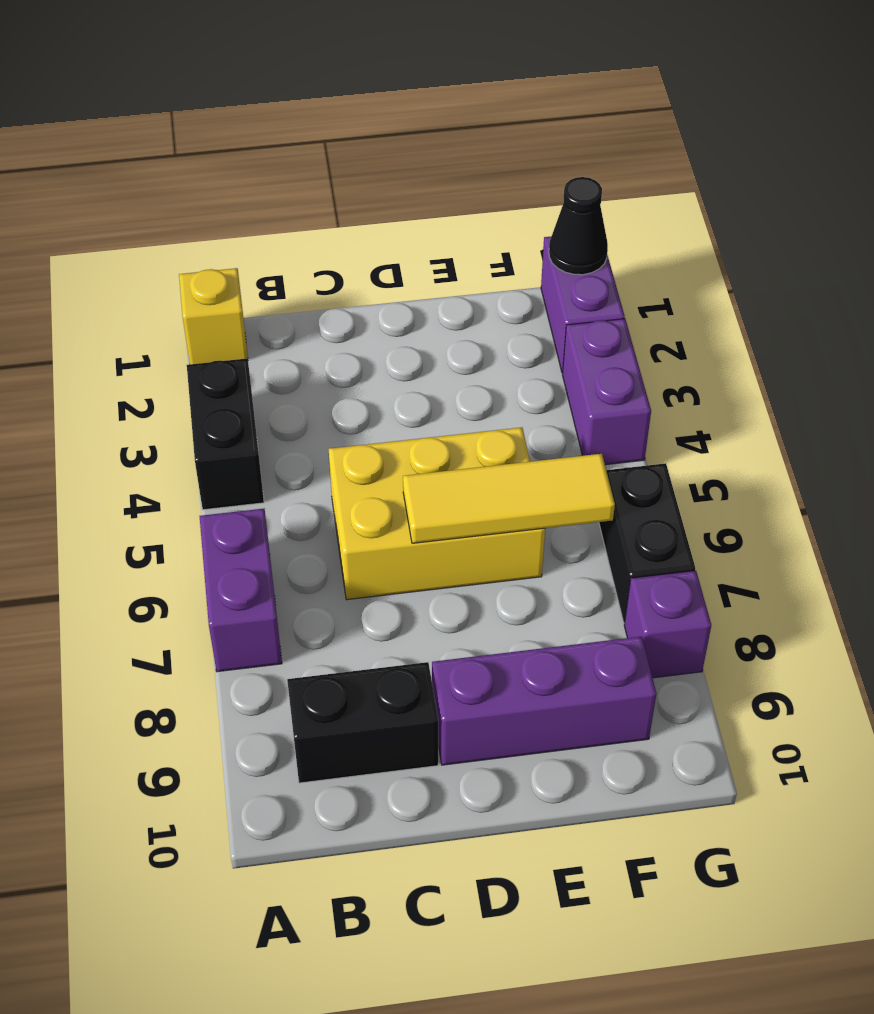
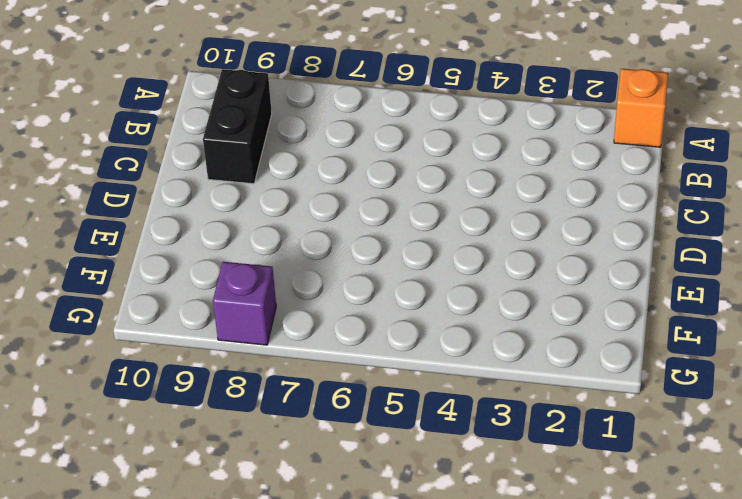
orange 1x1 brick [614,69,668,147] -> yellow 1x1 brick [179,268,248,364]
none -> black 1x2 brick [187,358,264,510]
none -> purple 1x2 brick [200,509,282,672]
none -> yellow 2x3 brick [329,427,545,600]

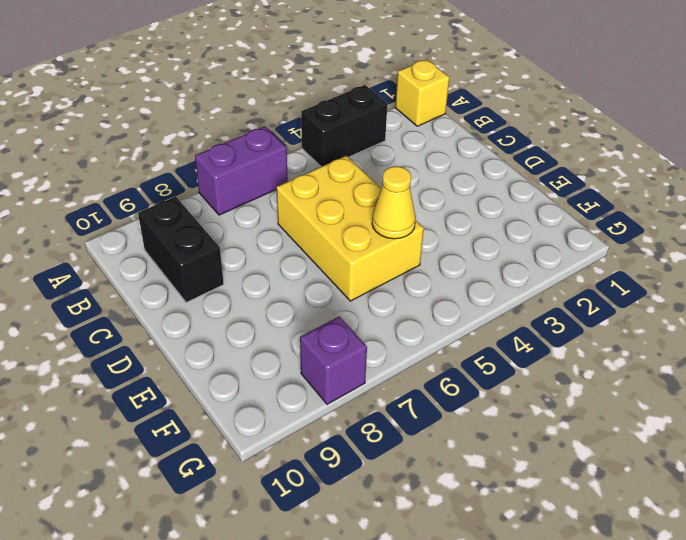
yellow 1x1 cone [372,166,416,239] -> none
none -> purple 1x3 brick [432,636,657,765]
none -> purple 1x2 brick [541,237,625,373]
none -> purple 1x2 brick [563,319,651,465]

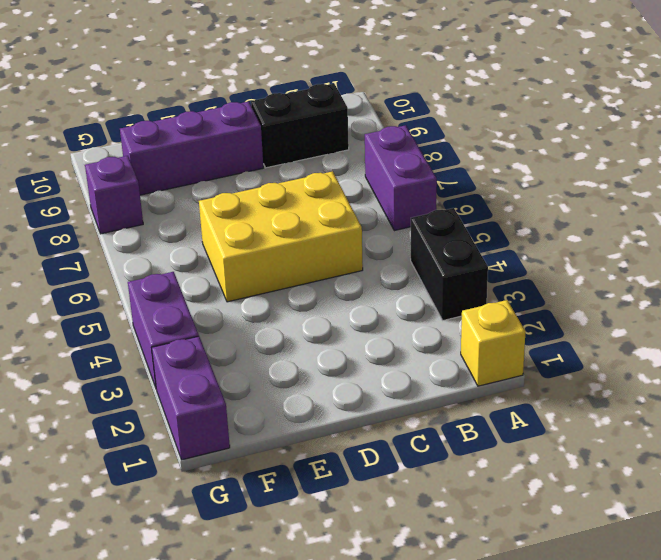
none -> black 1x2 brick [599,463,695,623]
none -> yellow 1x3 tile [403,454,615,543]
none -> black 1x1 cone [549,177,608,275]

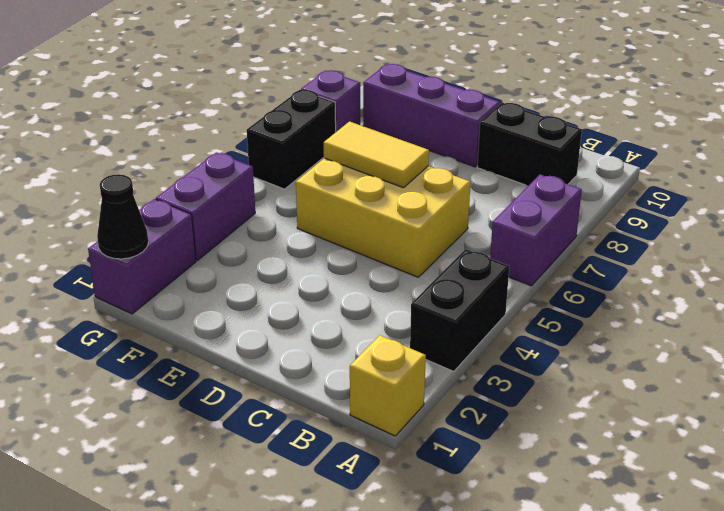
yellow 1x2 tile [324,122,429,188] -> yellow 1x3 tile [403,454,615,543]

